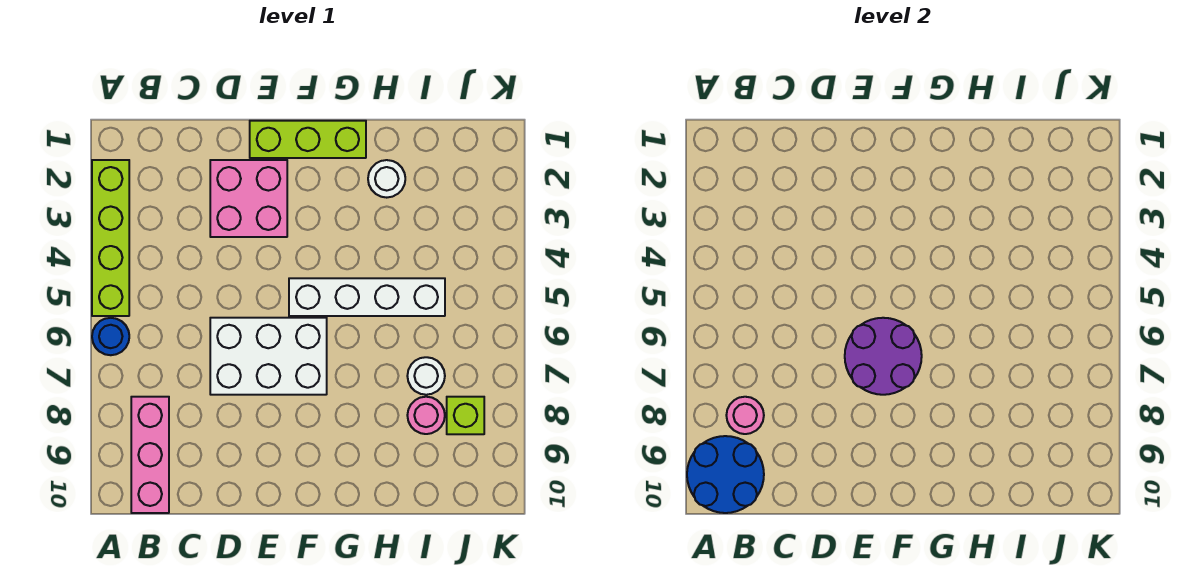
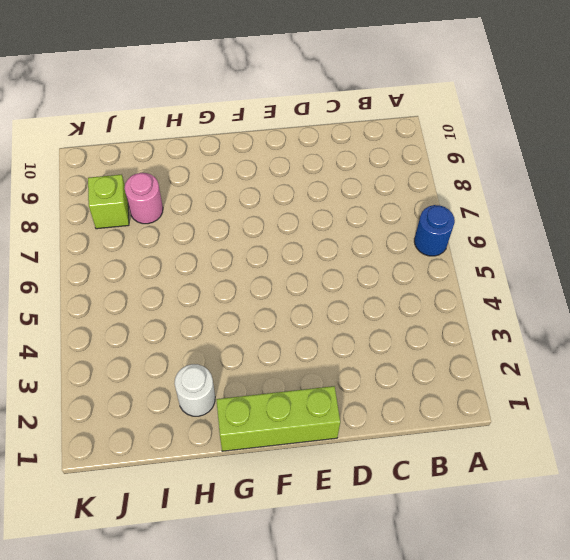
none -> lime 1x4 brick [92,160,129,316]
none -> pink 1x3 brick [131,397,169,513]
none -> pink 2x2 brick [210,160,287,237]

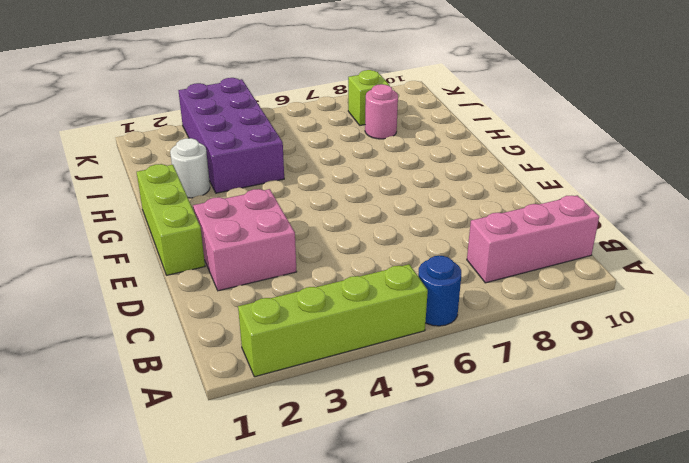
purple 2x4 brick [178,78,284,193] -> none
none -> white 2x3 brick [210,318,327,395]
none -> white 1x4 brick [289,278,445,316]
none -> white 1x1 round brick [407,357,445,395]

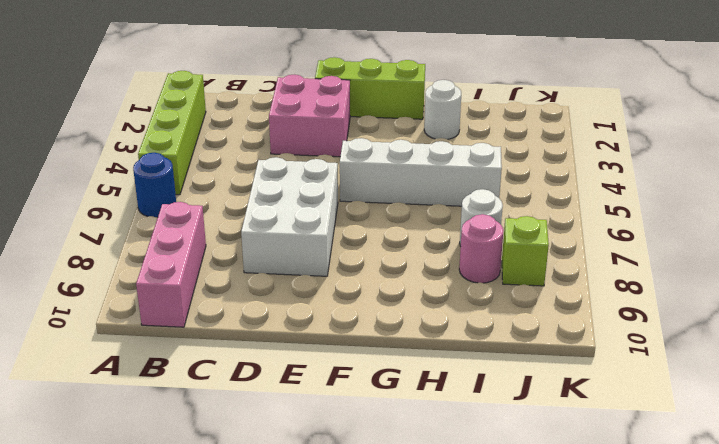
white 2x3 brick [241,157,338,276] -> white 2x3 brick turned to [210,318,327,395]
none -> blue 2x2 round brick [687,436,764,513]
none -> pink 1x1 round brick [726,397,764,434]
none -> purple 2x2 round brick [845,318,922,395]

